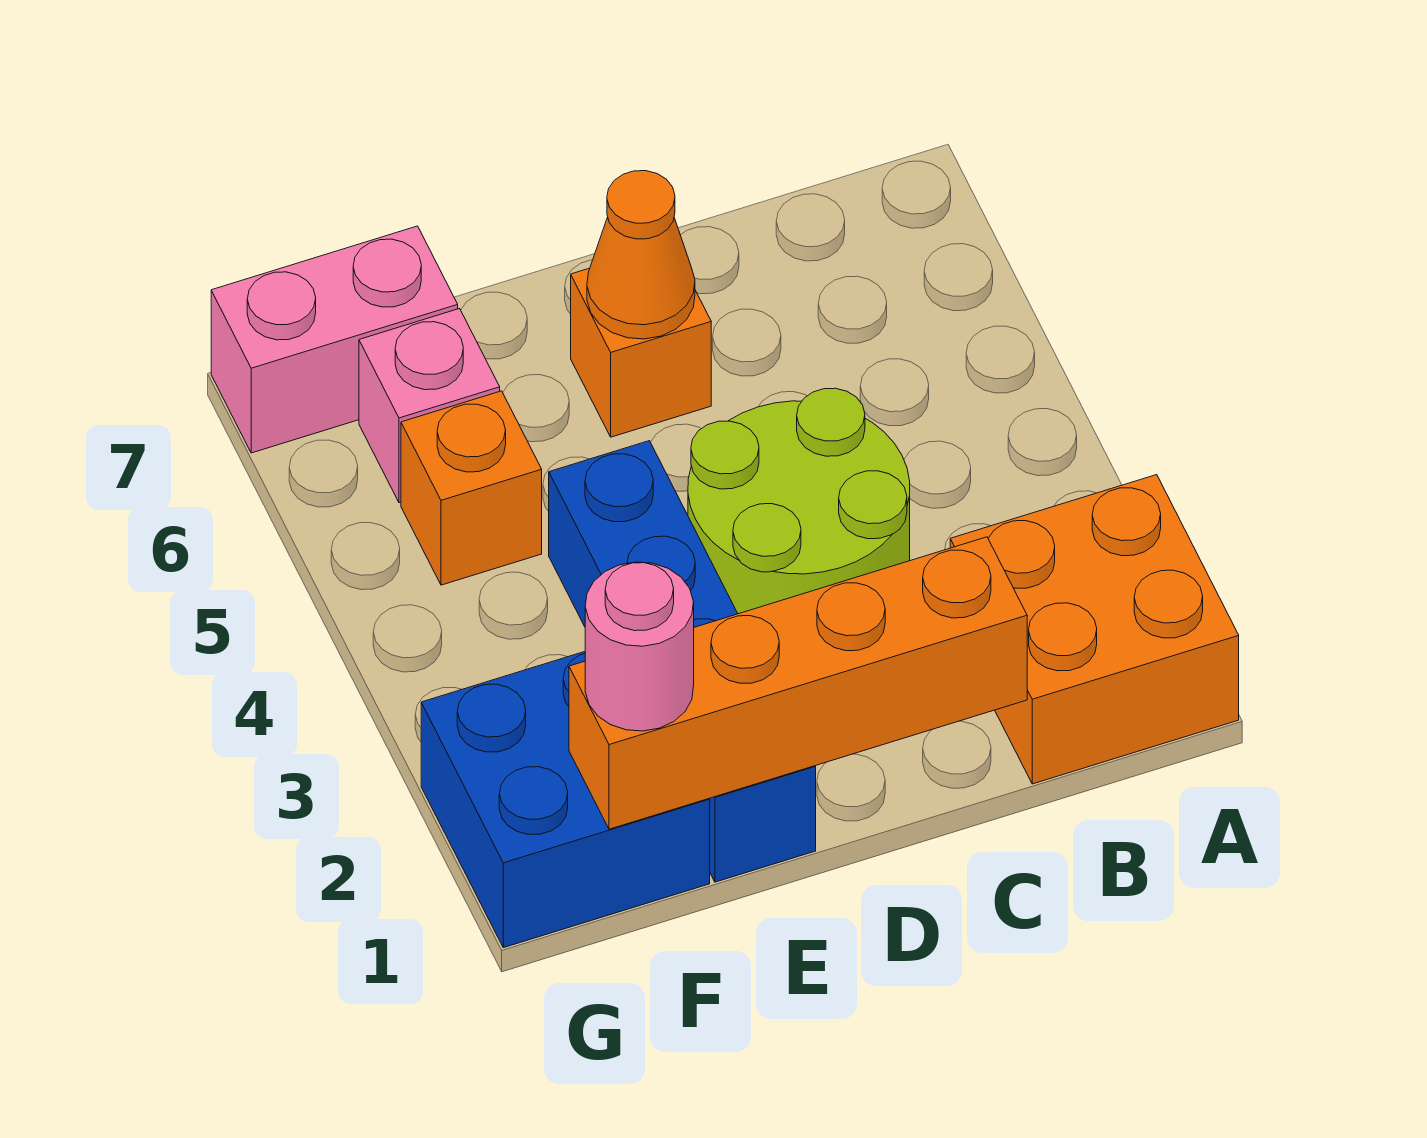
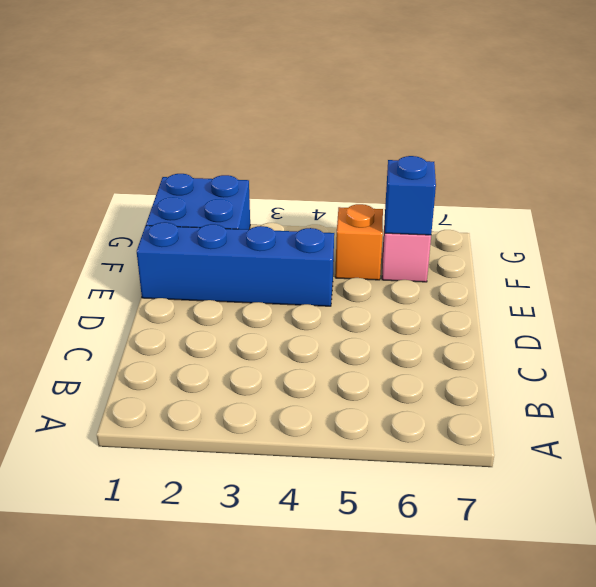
blue 1x1 brick [385,156,436,235] -> none
none -> orange 2x2 brick [950,475,1239,784]
none -> lime 2x2 round brick [688,388,910,614]

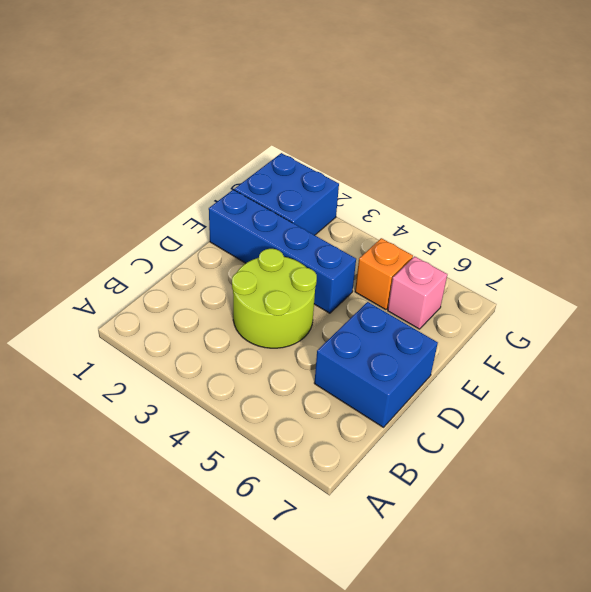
blue 2x2 brick [314,302,438,427] -> orange 1x1 brick [571,268,711,437]
none -> orange 2x2 brick [950,475,1239,784]
none -> pink 1x2 brick [211,226,458,453]

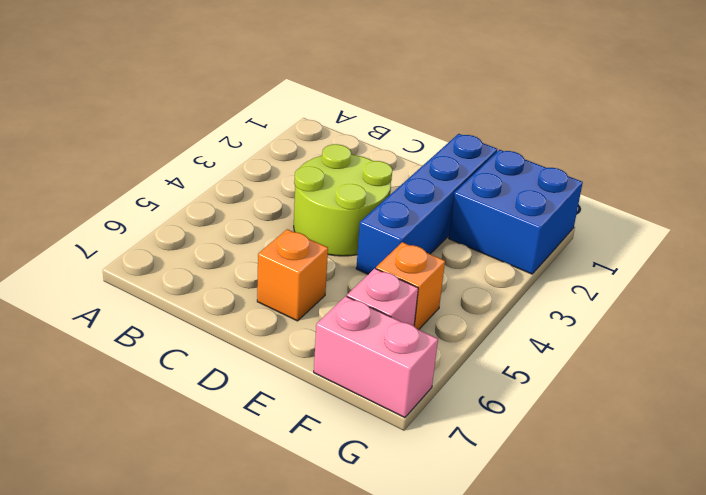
none -> orange 2x2 brick [950,475,1239,784]
none -> orange 1x4 brick [569,537,1027,829]

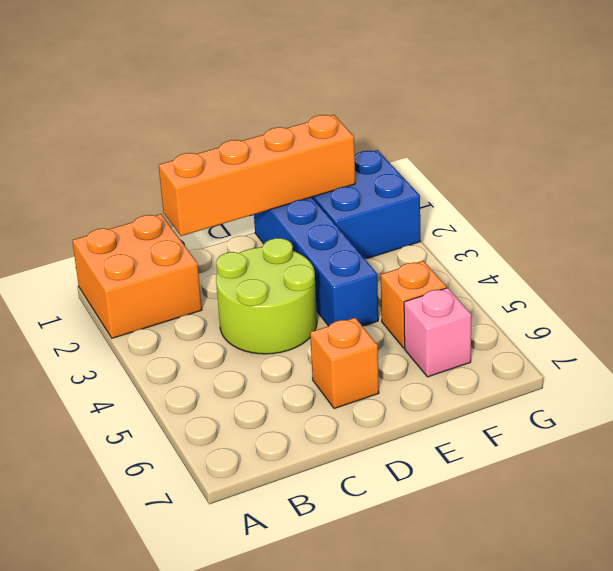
none -> pink 1x2 brick [211,226,458,453]
none -> orange 1x1 cone [587,171,695,339]

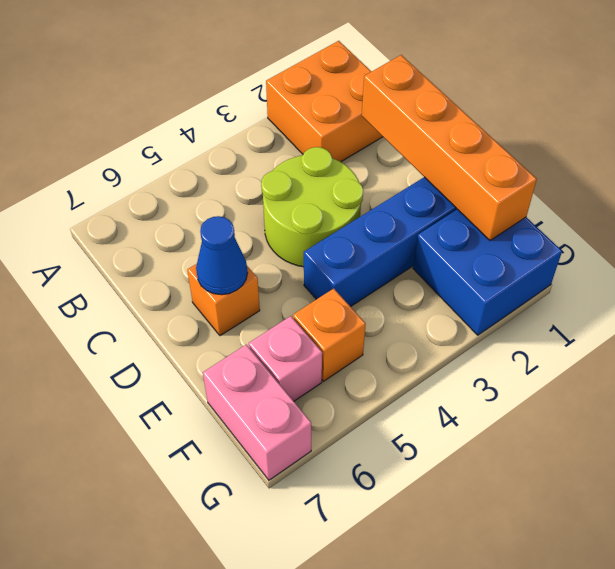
blue 1x1 cone [196,216,248,295] -> orange 1x1 cone [587,171,695,339]
none -> pink 1x1 round brick [585,562,694,731]

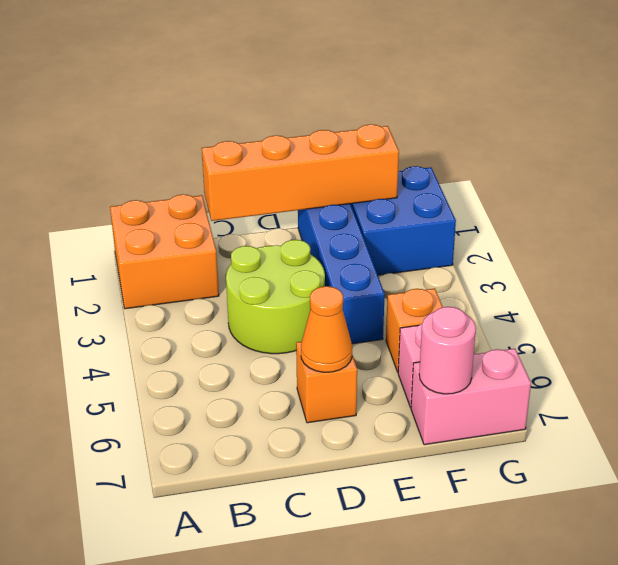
pink 1x1 round brick [419,307,476,394] -> pink 1x1 round brick moved to [585,562,694,731]

